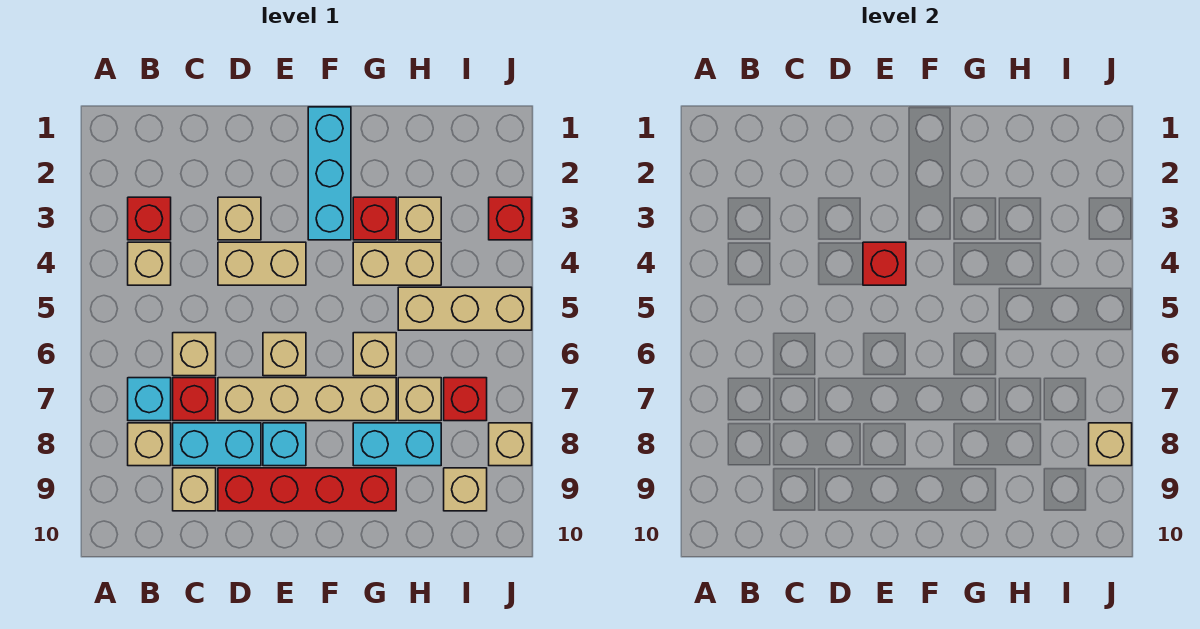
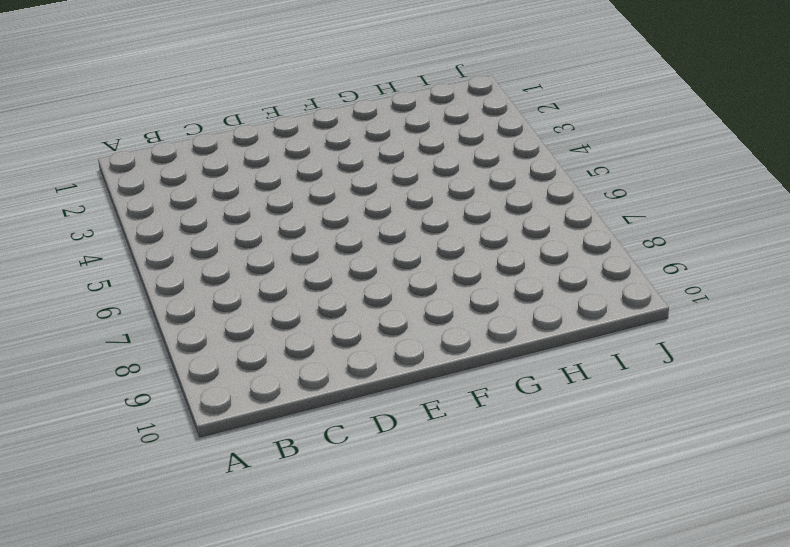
none -> red 1x1 brick [128,197,171,240]
none -> tan 1x1 brick [128,242,171,285]
none -> cyan 1x1 brick [128,378,171,421]

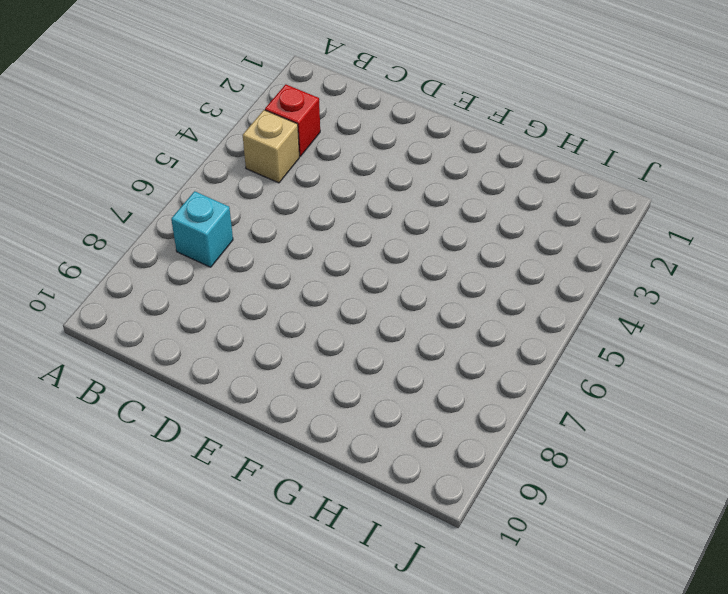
none -> tan 1x1 brick [128,423,171,466]
none -> tan 1x1 brick [173,333,216,376]
none -> red 1x1 brick [173,378,216,421]

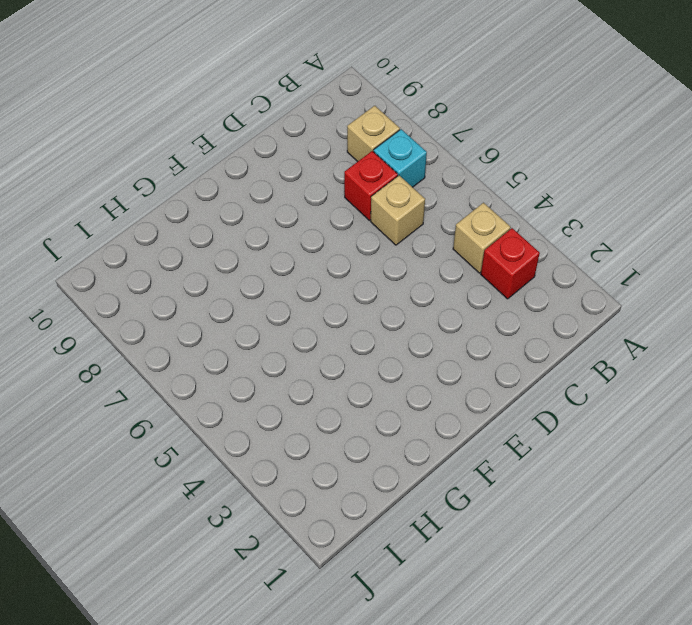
none -> cyan 1x2 brick [173,423,261,466]
none -> tan 1x1 brick [173,468,216,511]
none -> tan 1x1 brick [218,197,261,240]

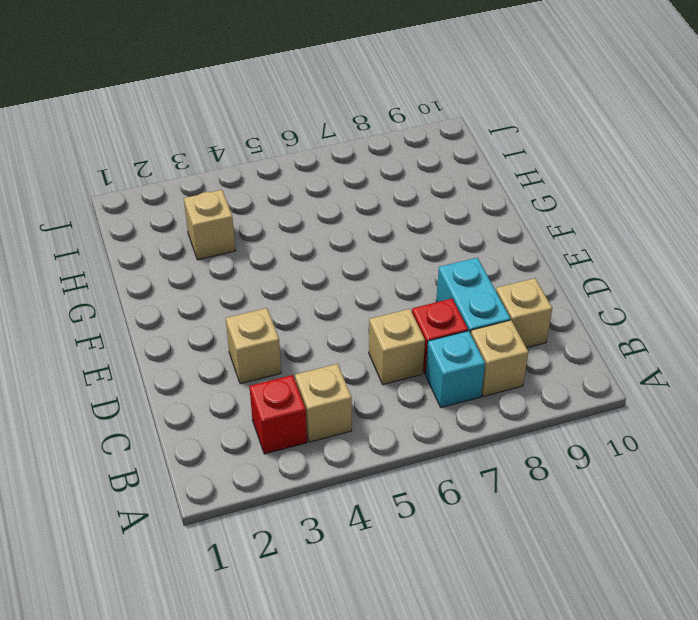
none -> tan 1x2 brick [218,242,306,285]
none -> tan 1x4 brick [218,378,396,421]
none -> red 1x4 brick [218,468,396,511]

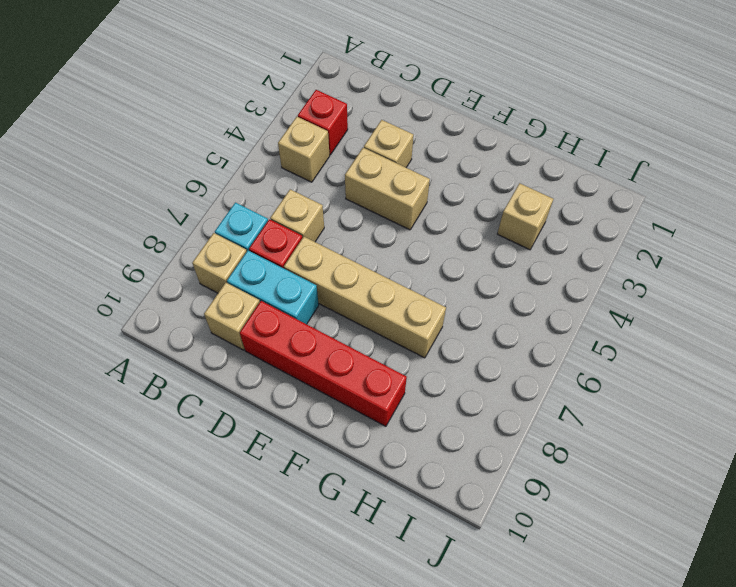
none -> tan 1x1 brick [263,333,306,376]
none -> cyan 1x1 brick [263,423,306,466]
none -> cyan 1x3 brick [308,107,351,240]

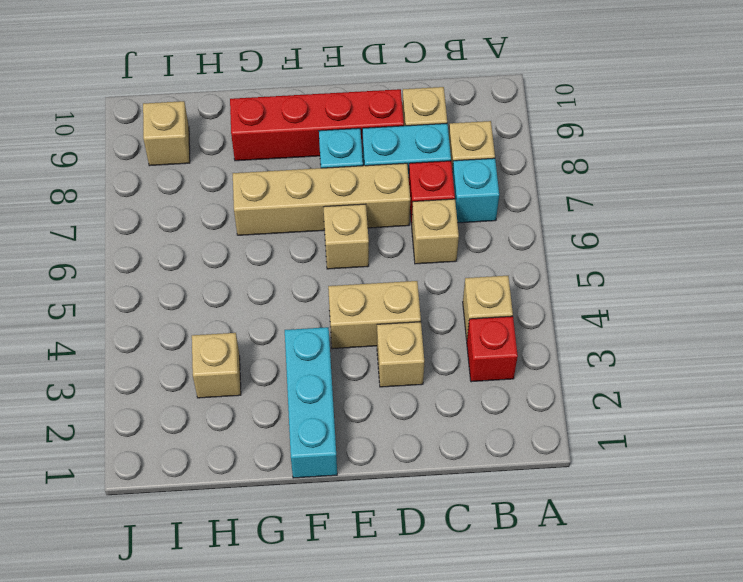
none -> red 1x1 brick [353,197,396,240]
none -> tan 1x2 brick [353,242,441,285]
none -> tan 1x1 brick [353,333,396,376]

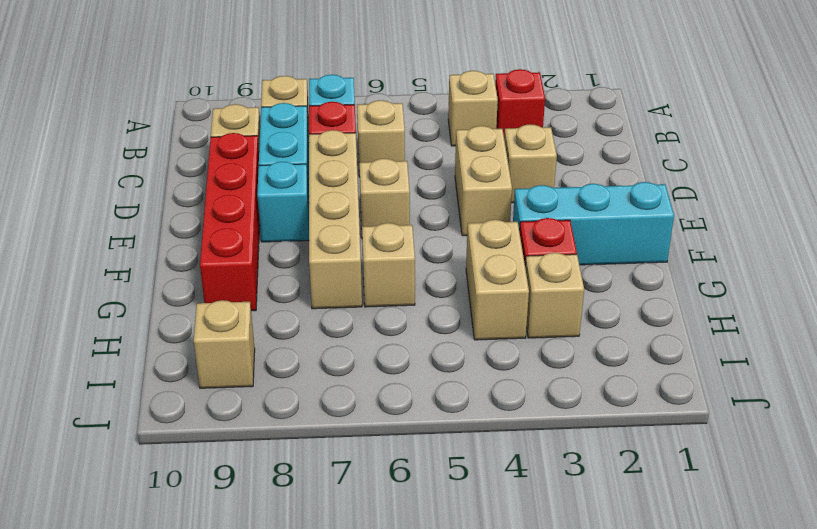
none -> cyan 1x2 brick [353,423,441,466]
none -> tan 1x3 brick [398,287,532,330]
none -> tan 1x1 brick [398,378,441,421]

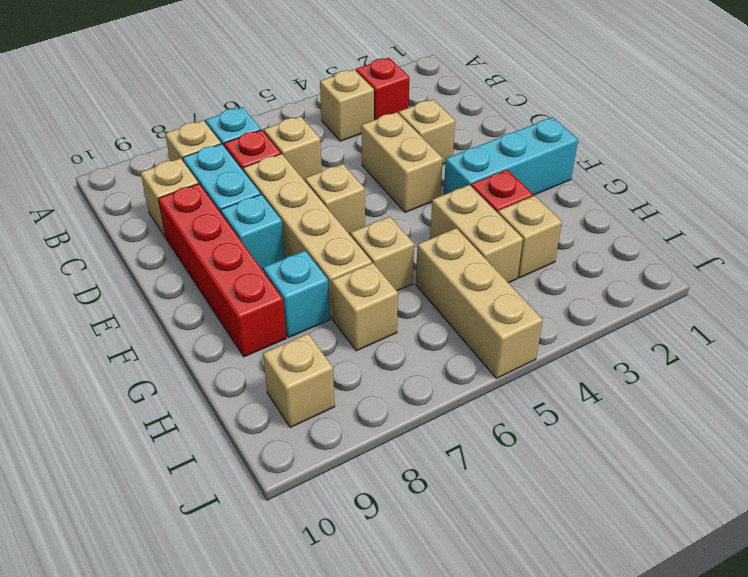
cyan 1x1 brick [263,251,330,337] -> cyan 1x2 brick [353,423,441,466]
none -> red 1x1 brick [444,378,487,421]
none -> red 1x1 brick [489,197,532,240]
none -> tan 1x1 brick [489,423,532,466]

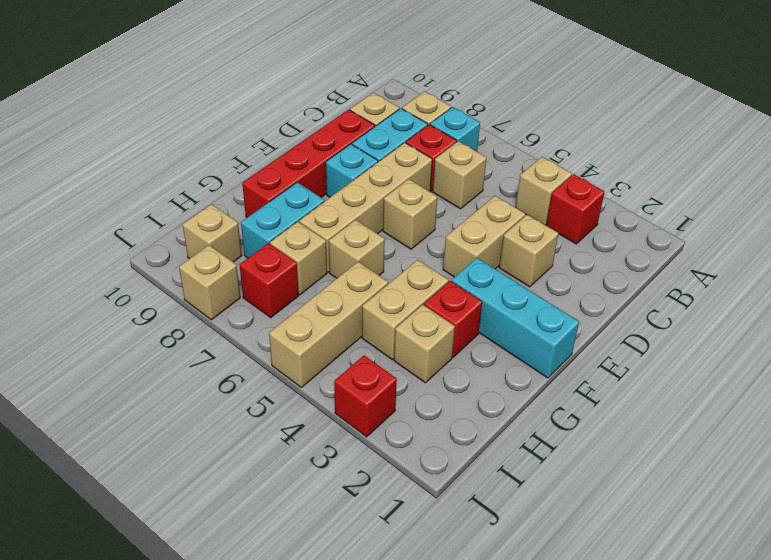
none -> red 1x1 brick [863,242,906,285]
none -> tan 1x1 brick [1089,423,1132,466]

